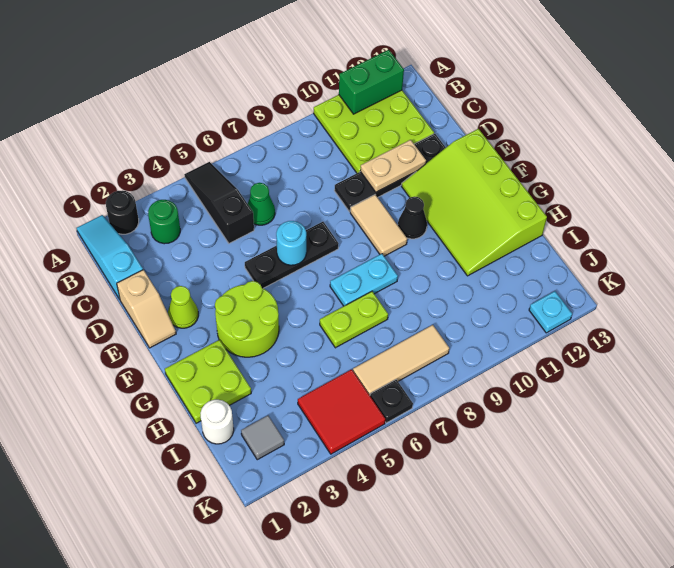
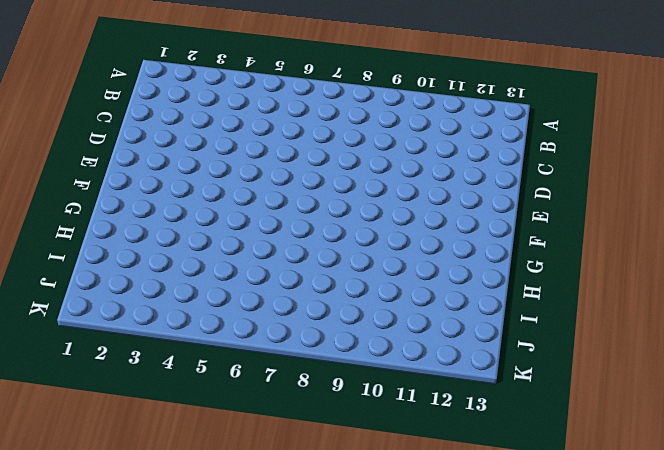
none -> cyan 1x3 slope [77,215,143,299]
none -> black 1x1 round brick [106,190,139,234]
none -> black 1x3 slope [184,162,254,243]

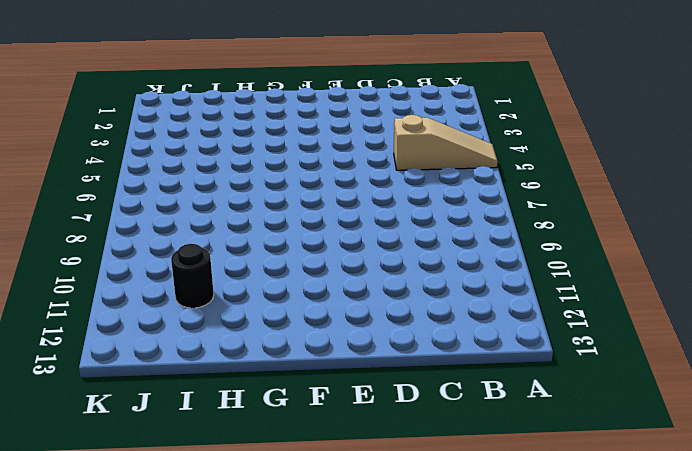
tan 1x3 slope [394,115,498,170] -> black 1x3 slope [184,162,254,243]
black 1x1 round brick [171,244,214,308] -> black 1x1 round brick moved to [106,190,139,234]
none -> cyan 1x3 slope [77,215,143,299]
none -> lime 3x3 plate [314,90,434,173]
none -> green 1x1 round brick [148,200,180,244]

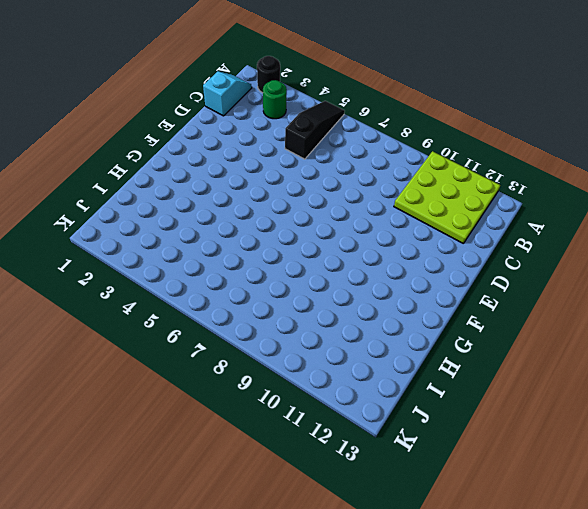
cyan 1x2 slope [203,71,252,116] -> cyan 1x3 slope [77,215,143,299]
none -> green 1x1 cone [248,183,275,225]
none -> tan 1x2 slope [117,270,176,348]
none -> black 1x4 plate [334,134,446,212]

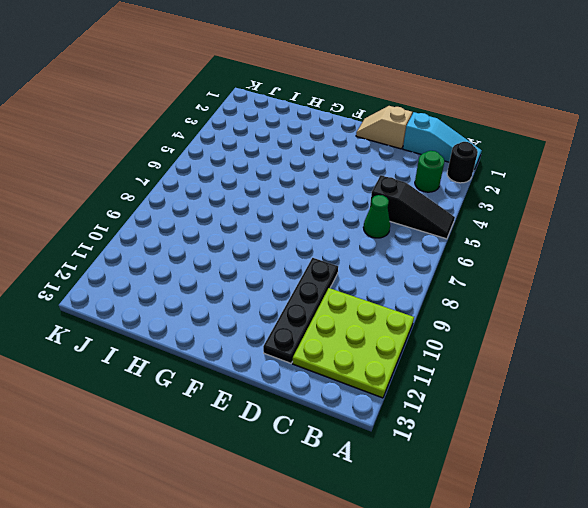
none -> lime 1x1 cone [168,286,198,328]
none -> black 1x3 plate [245,222,339,288]
none -> tan 1x2 tile [350,195,407,256]

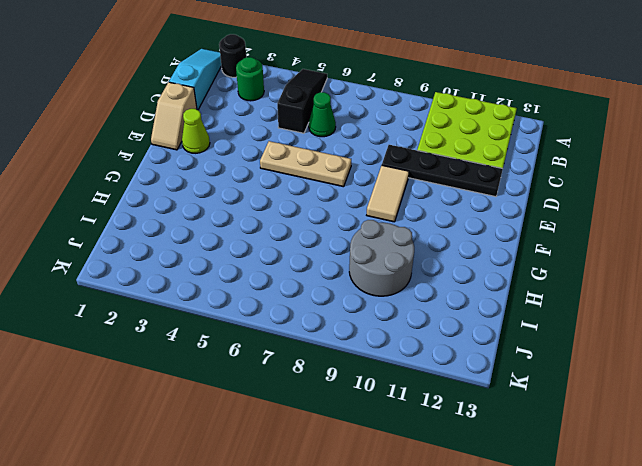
tan 1x3 plate [260,141,351,187] -> black 1x3 plate [245,222,339,288]
grey 2x2 round brick [349,220,414,296] -> none
none -> lime 3x4 slope [402,129,547,276]
none -> lime 2x2 round brick [215,281,279,357]
none -> black 1x1 cone [398,196,427,239]

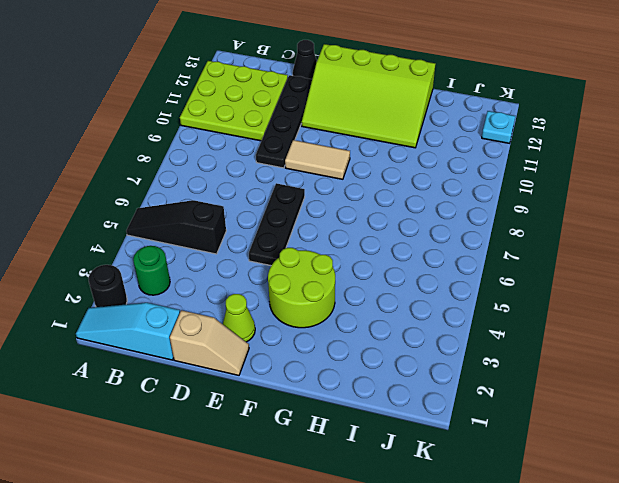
black 1x1 cone [293,40,317,79] -> black 1x1 cone moved to [398,196,427,239]
none -> green 1x1 cone [248,183,275,225]
none -> lime 2x2 plate [165,340,251,423]
none -> cyan 1x2 plate [330,254,398,306]

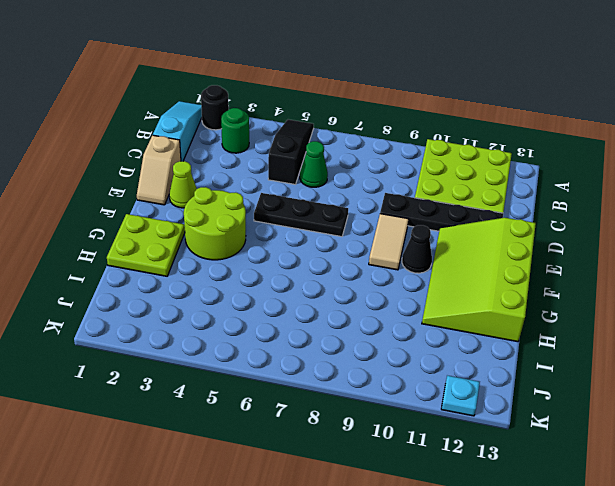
none -> cyan 1x2 plate [330,254,398,306]
none -> lime 1x2 plate [320,291,388,348]
none -> white 1x1 round brick [200,400,234,444]

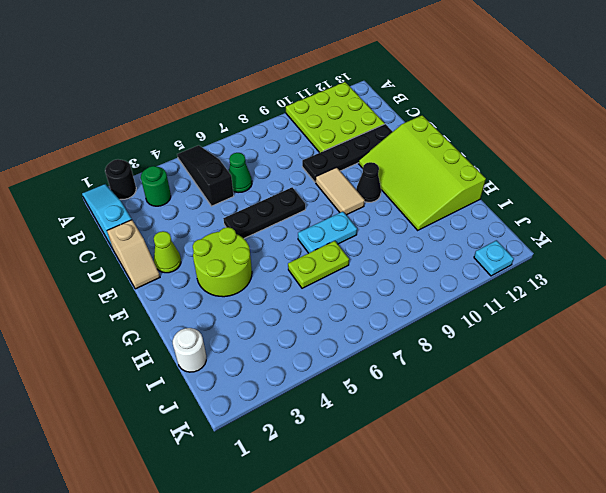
none -> lime 2x2 plate [165,340,251,423]
none -> grey 1x1 tile [241,416,284,460]
none -> red 2x2 tile [298,369,385,454]

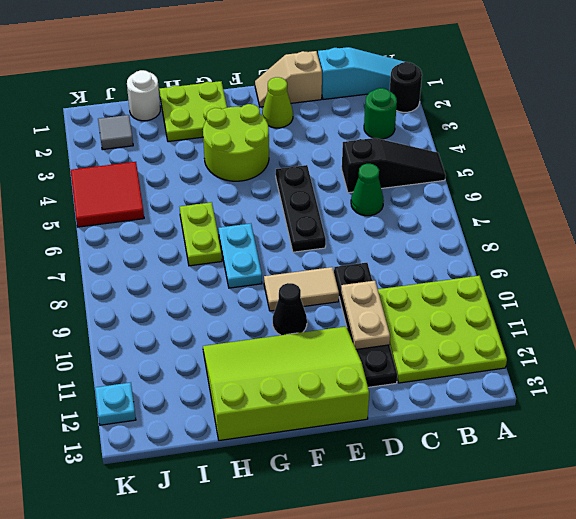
none -> tan 1x3 tile [353,325,449,395]
none -> black 1x1 plate [370,380,413,423]
none -> green 1x2 brick [339,50,404,114]

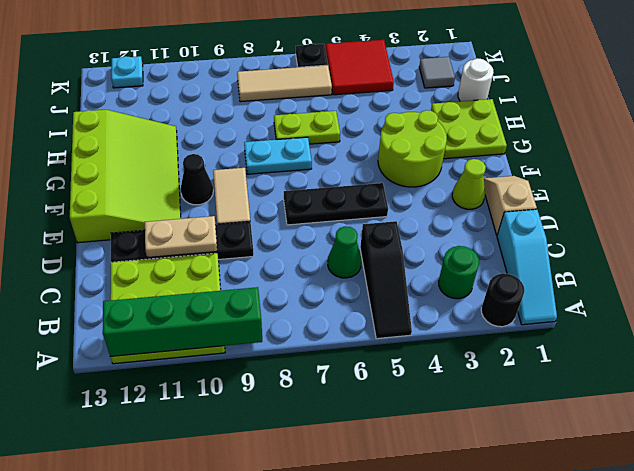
green 1x4 brick [103,287,262,357] -> green 1x2 brick [339,50,404,114]
none -> cyan 1x1 round brick [276,221,306,265]

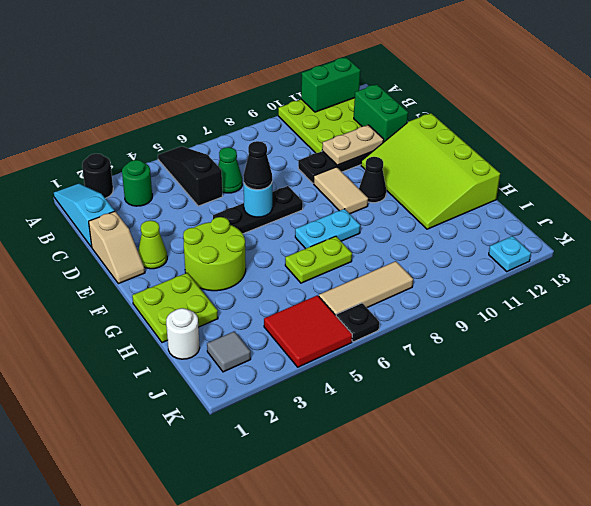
green 1x2 brick [354,84,408,142] -> none
black 1x1 cone [243,141,272,190] -> none

